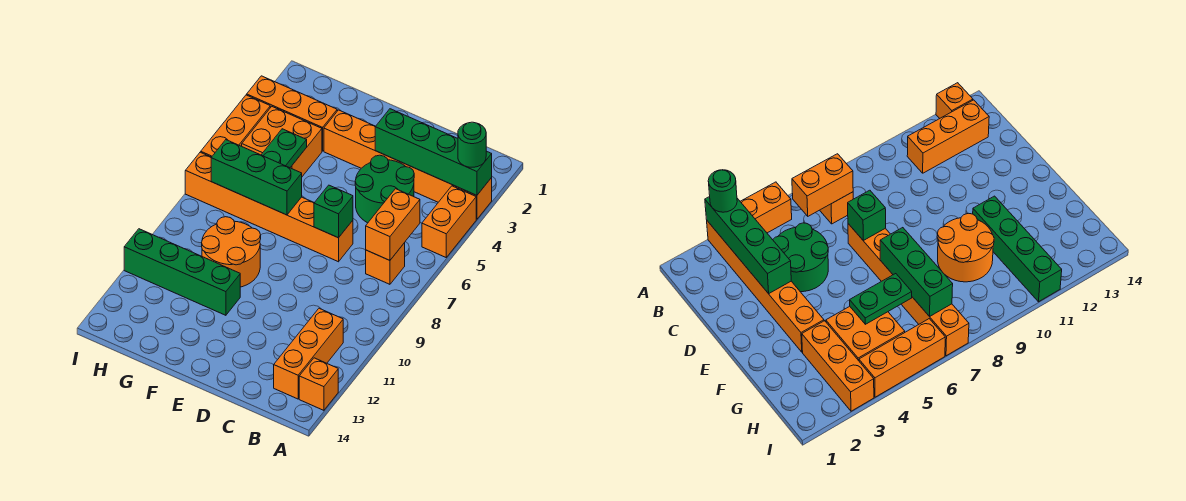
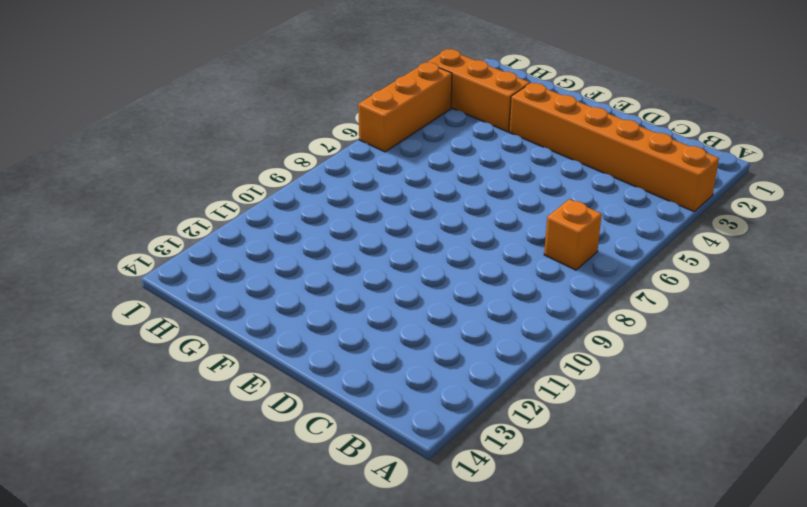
none -> orange 1x2 brick [422,186,476,257]
none -> orange 1x1 brick [299,358,338,410]
none -> orange 1x3 brick [274,308,343,399]

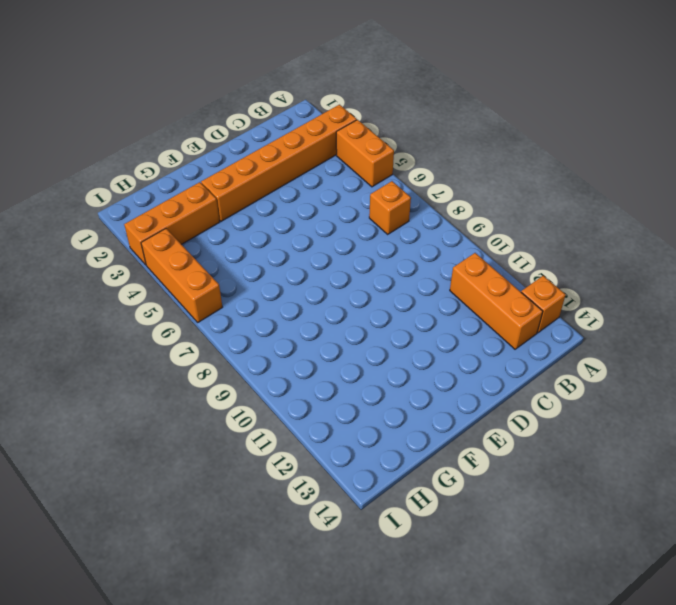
none -> green 2x2 round brick [355,155,414,223]
none -> orange 1x6 brick [185,152,353,262]
none -> orange 2x2 round brick [202,217,261,287]

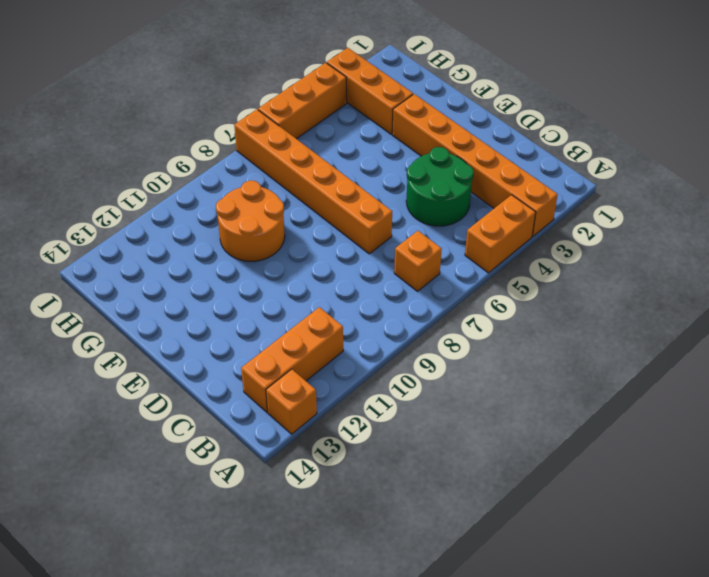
none -> green 1x4 brick [124,229,240,315]
none -> orange 2x2 brick [242,107,322,176]
none -> green 1x4 brick [375,109,492,195]

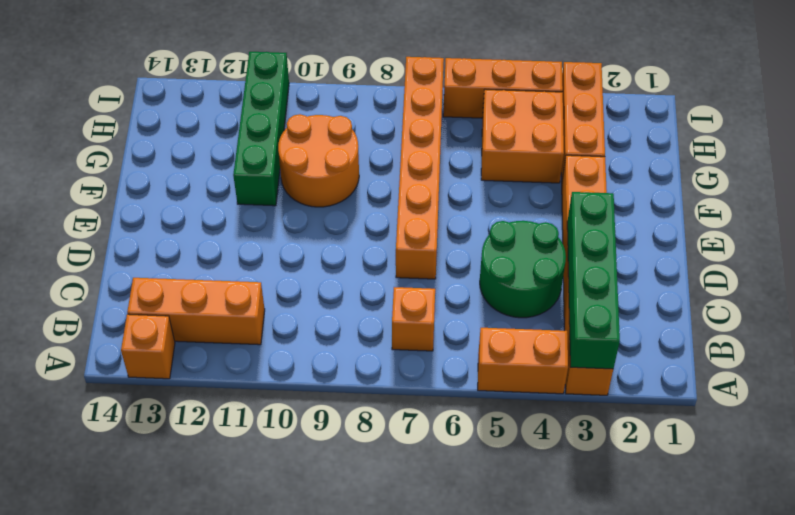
none -> orange 1x2 brick [366,189,420,260]
none -> green 1x1 brick [314,185,353,238]
none -> green 1x3 brick [211,140,302,215]

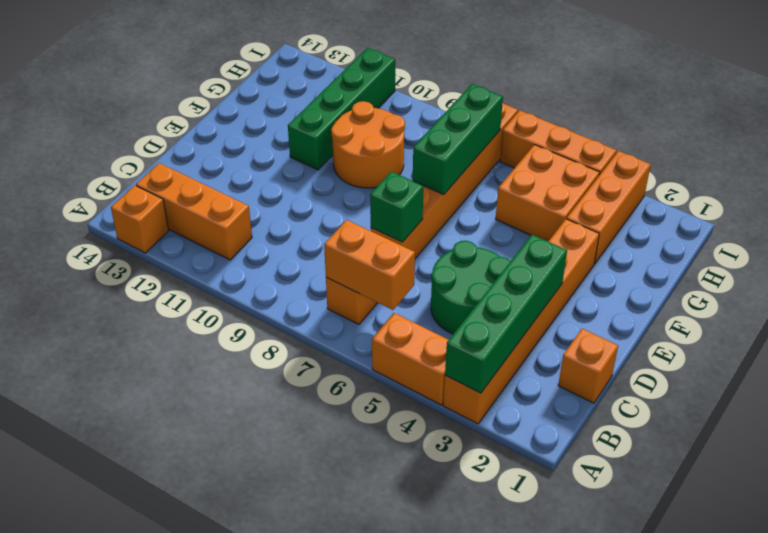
orange 1x1 brick [558,329,618,403] -> none
none -> green 1x2 plate [261,129,307,168]
none -> green 1x1 round brick [458,122,486,167]

